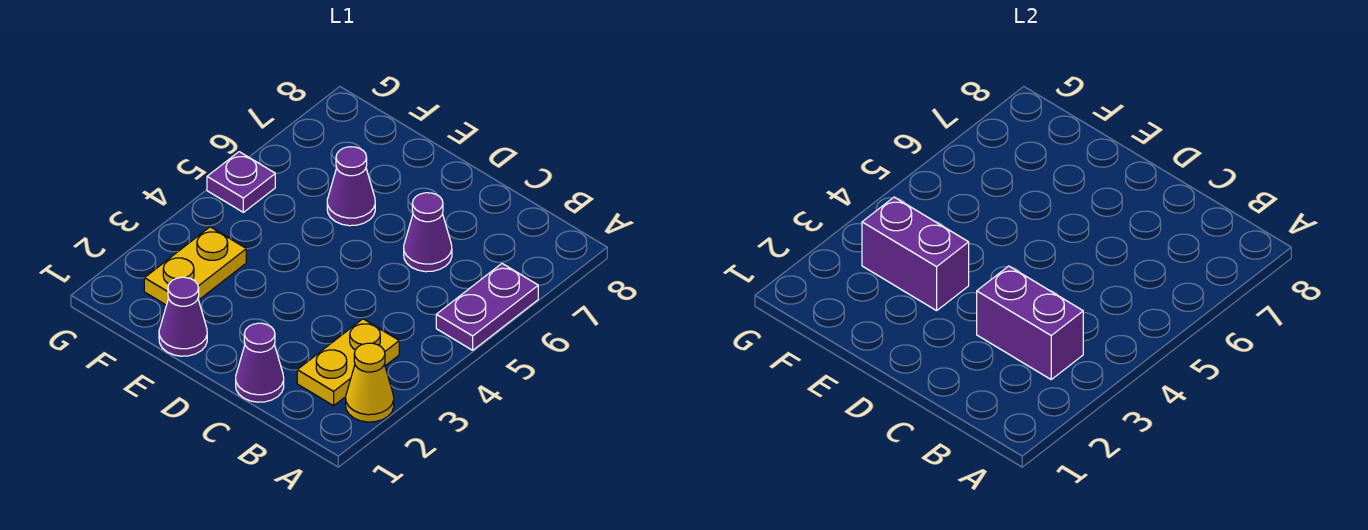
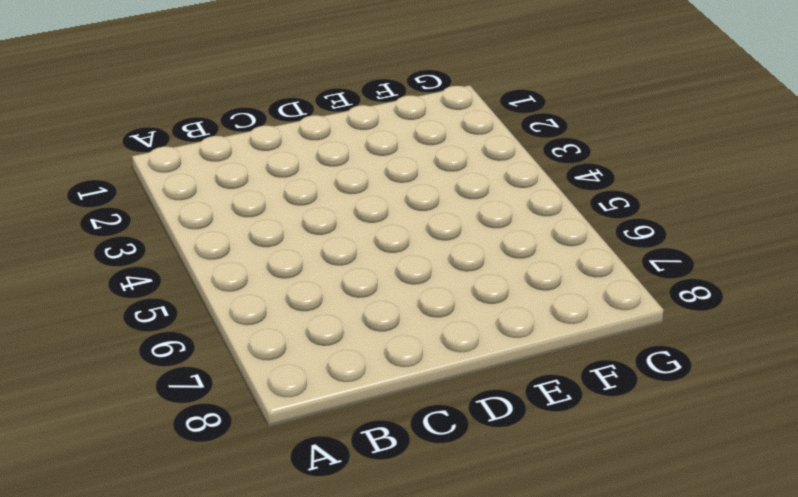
none -> yellow 1x1 cone [346,343,394,422]
none -> purple 1x2 plate [436,264,538,350]

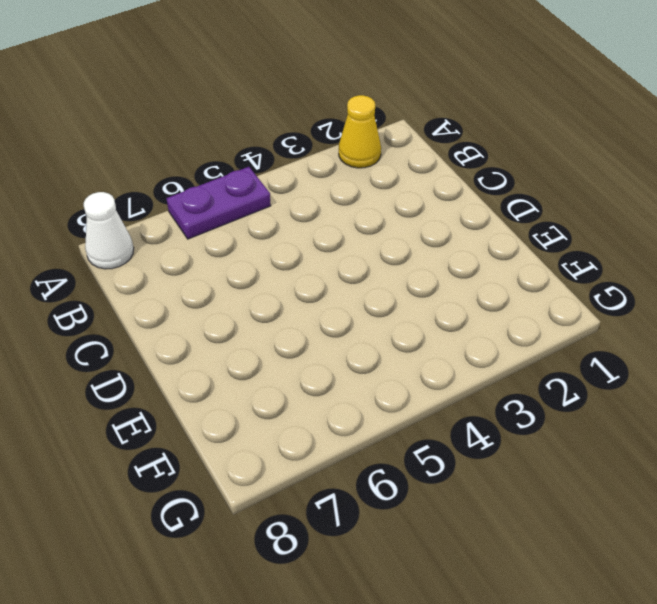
white 1x1 cone [84,192,134,269] -> none
none -> yellow 1x2 plate [297,319,399,406]
none -> purple 1x1 cone [236,323,284,402]

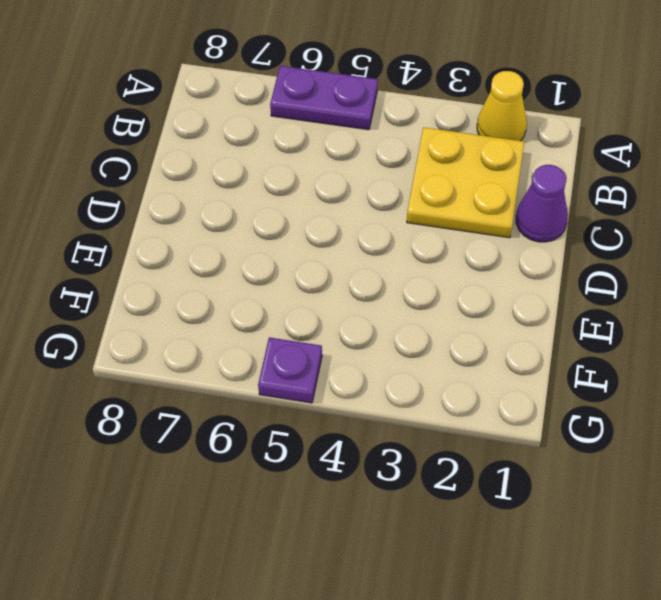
yellow 2x2 plate [407,127,524,238] -> yellow 1x2 plate [297,319,399,406]
none -> purple 1x1 cone [404,193,452,272]
none -> purple 1x1 cone [159,277,207,356]

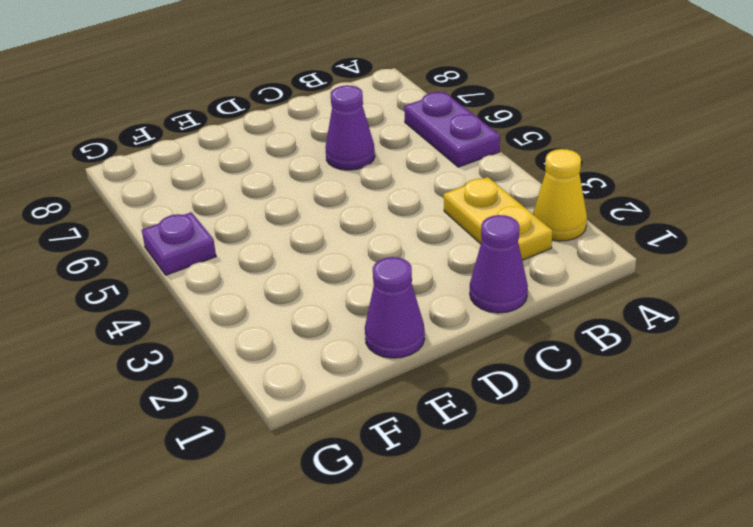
none -> purple 1x1 cone [327,147,375,226]
none -> yellow 1x2 plate [144,227,246,305]

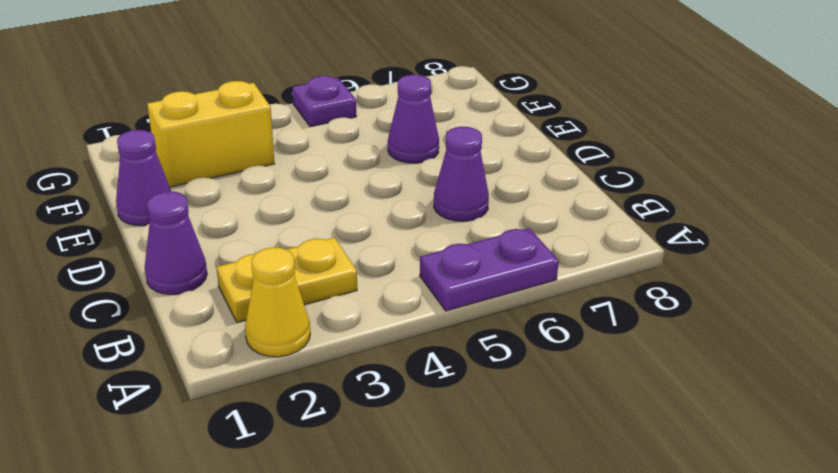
yellow 1x2 brick [147,81,274,187] -> yellow 1x2 plate [144,227,246,305]
none -> purple 1x2 brick [977,266,1083,379]
none -> purple 1x2 brick [862,197,969,311]

